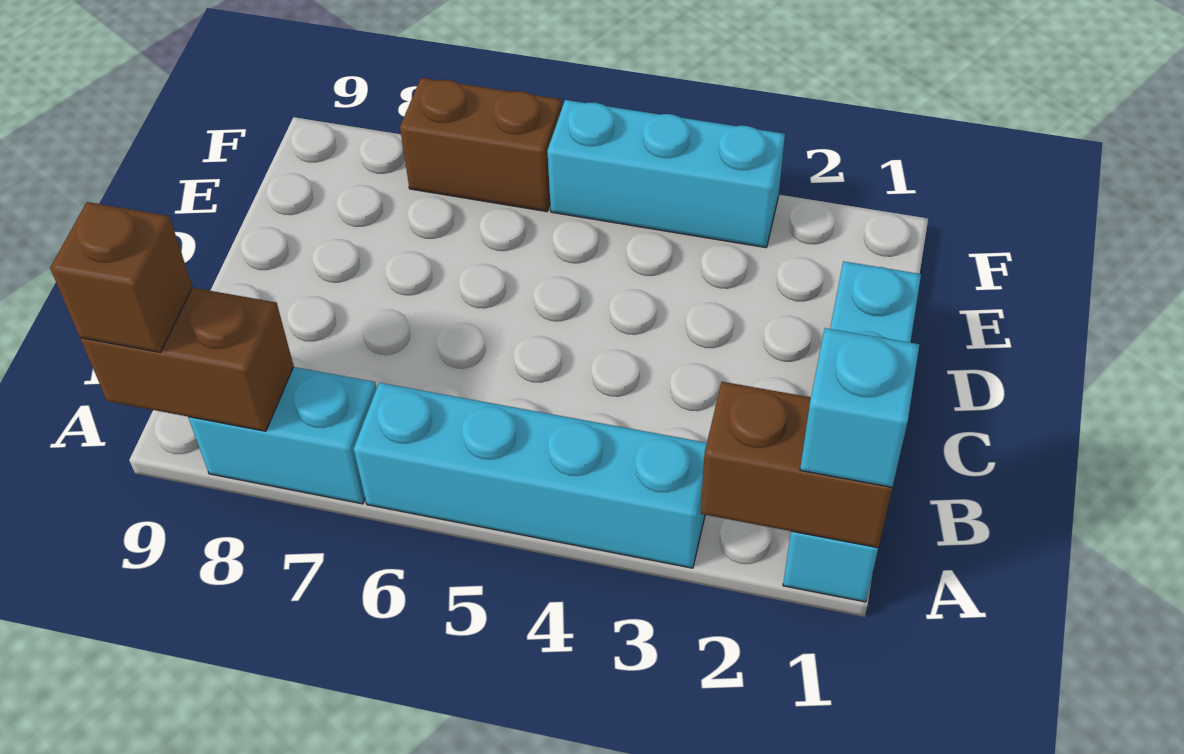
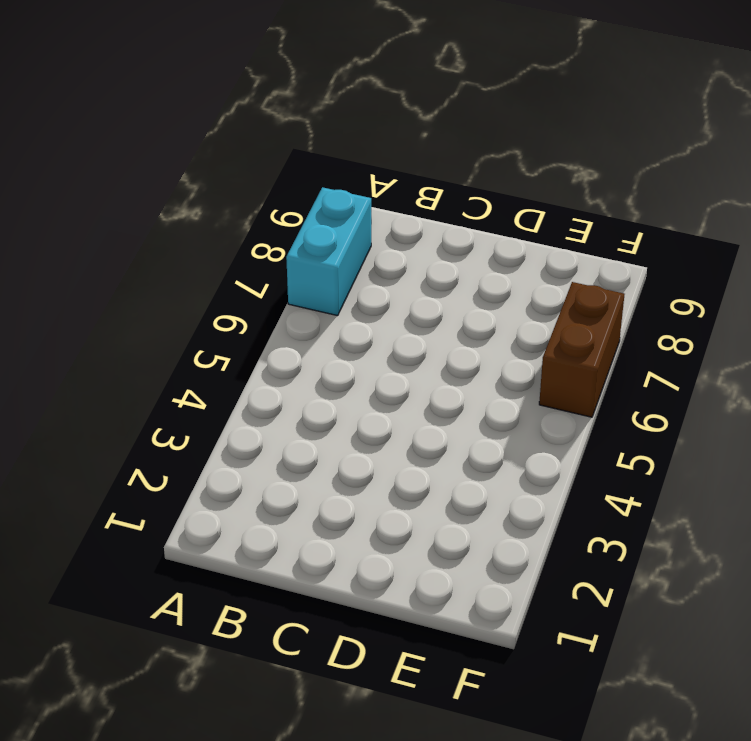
none -> cyan 1x4 brick [783,261,921,602]
none -> cyan 1x4 brick [354,383,707,568]

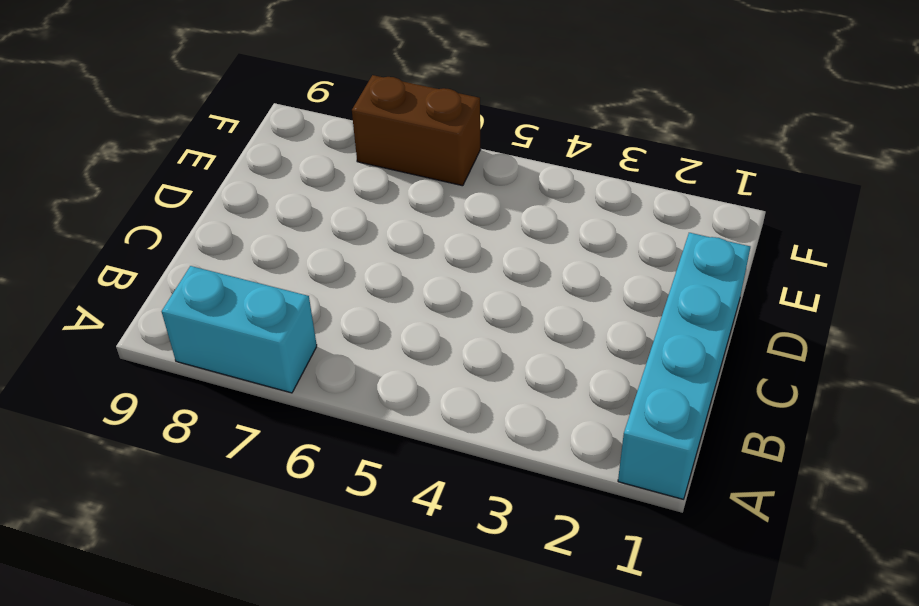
none -> cyan 1x4 brick [354,383,707,568]
none -> cyan 1x3 brick [547,100,785,248]

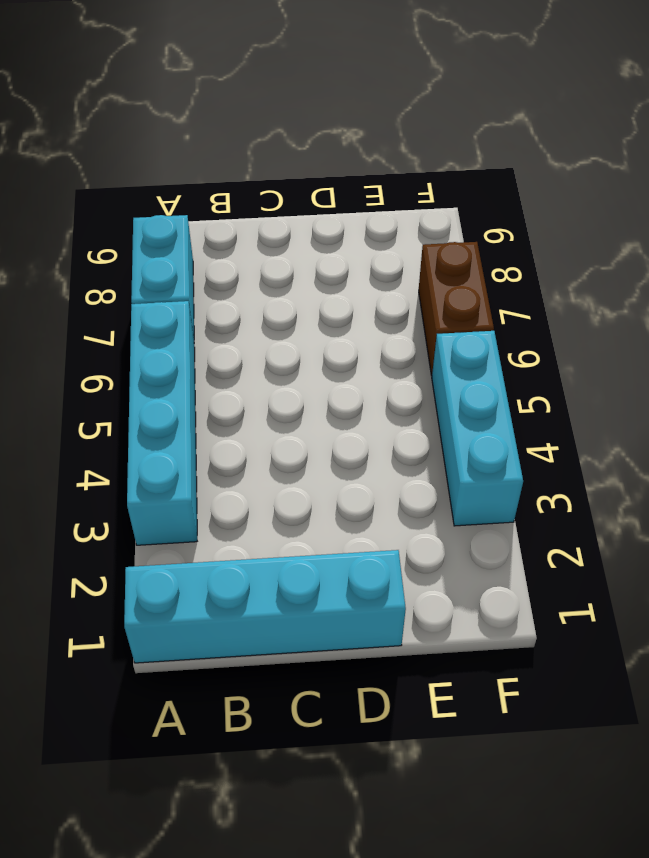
none -> brown 1x2 brick [701,382,892,548]
none -> brown 1x2 brick [80,288,294,431]

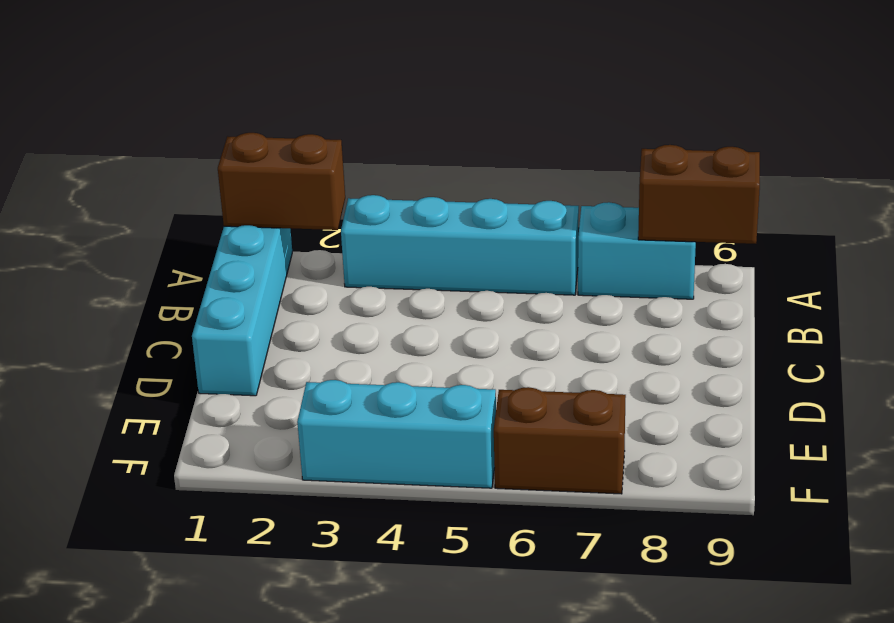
none -> cyan 1x1 brick [800,328,919,487]
none -> brown 1x1 brick [50,202,192,352]

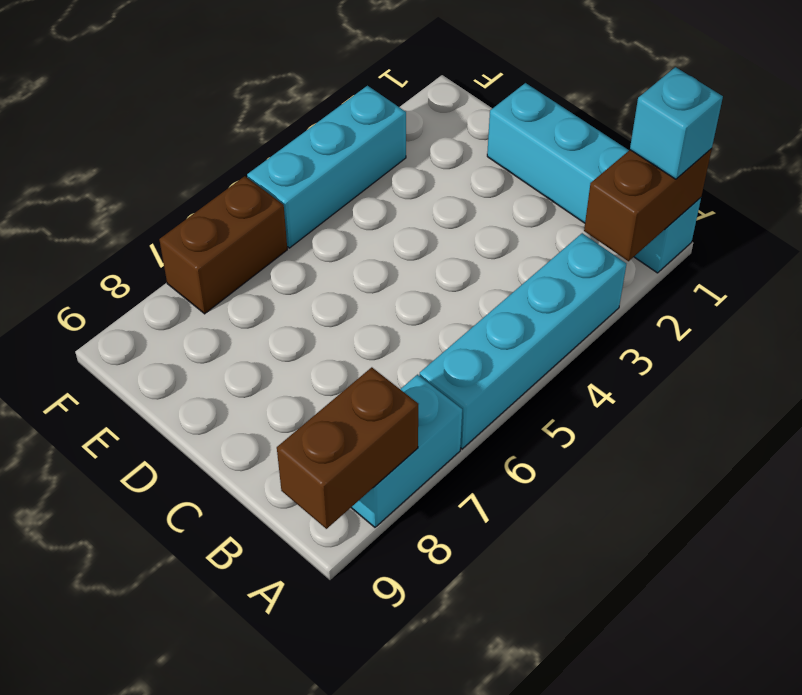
none -> brown 1x1 brick [50,202,192,352]

